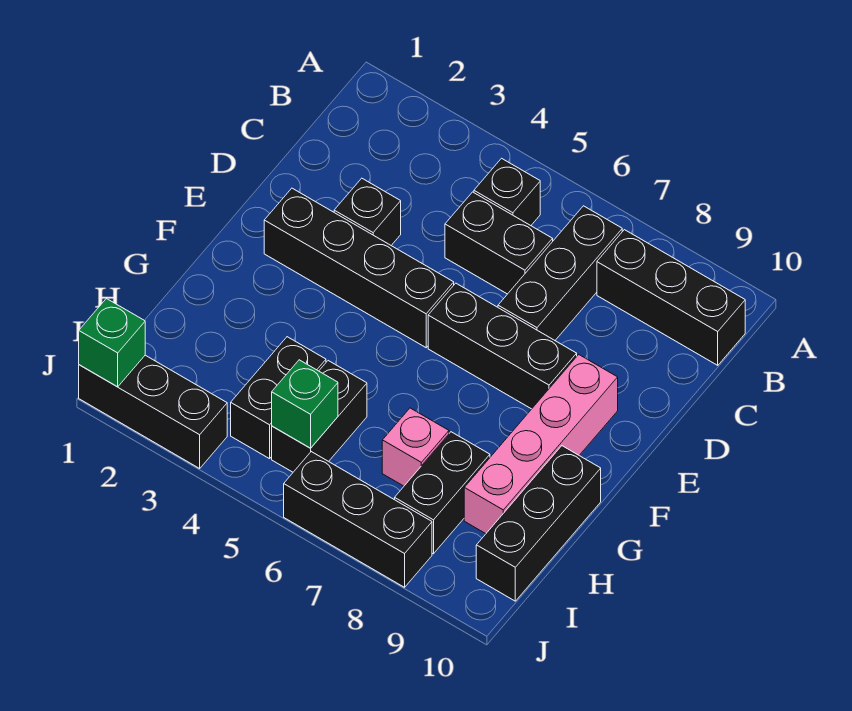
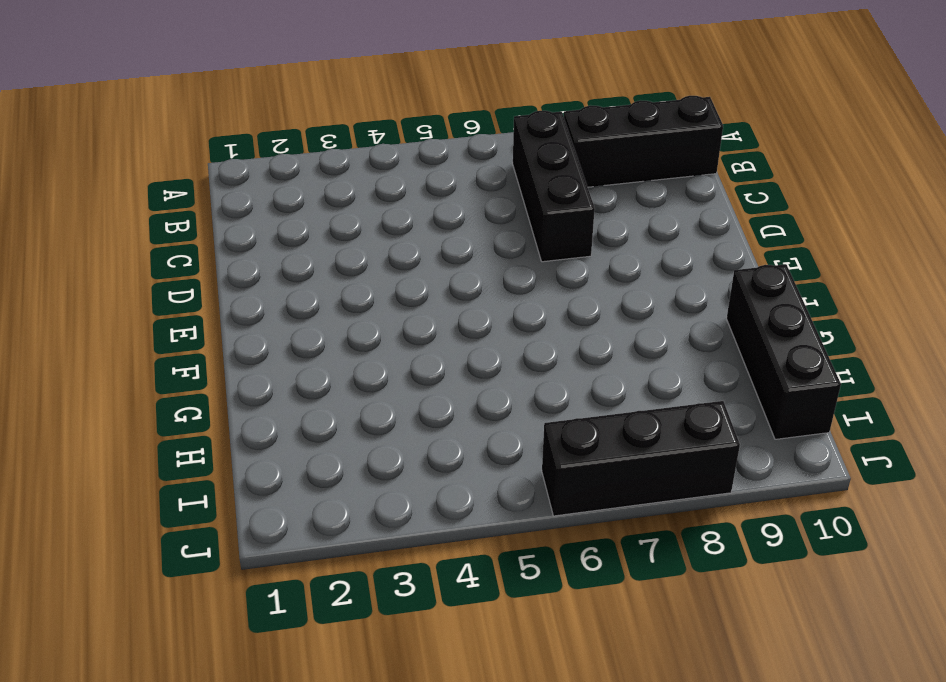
none -> black 1x1 brick [474,158,540,226]
none -> black 1x2 brick [445,192,553,294]
none -> black 1x1 brick [334,178,401,245]

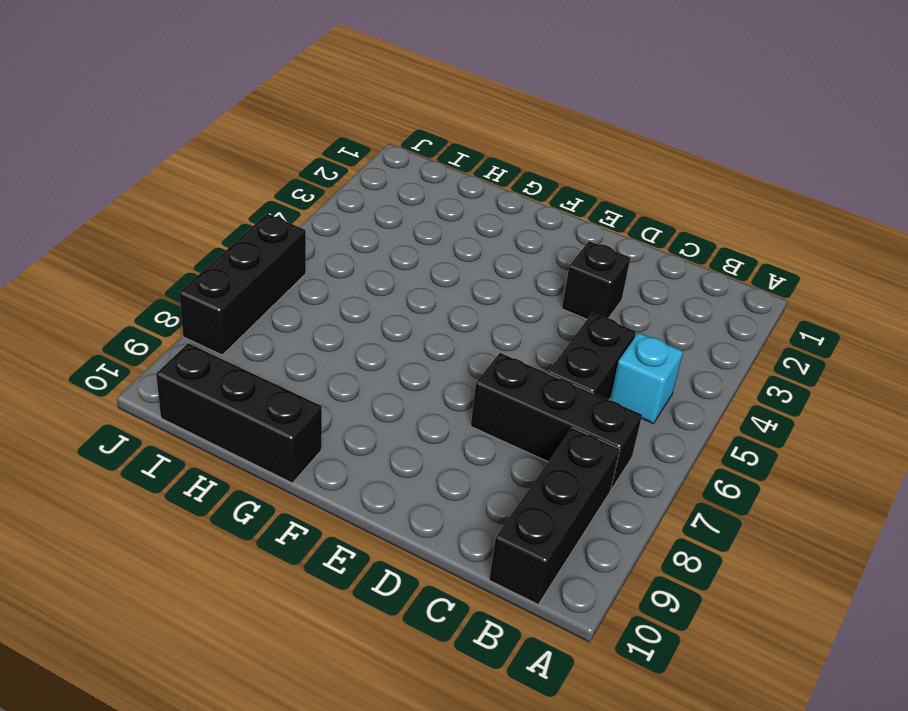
cyan 1x1 brick [610,332,683,424] -> black 1x1 brick [474,158,540,226]
none -> black 1x4 brick [264,188,454,348]
none -> black 1x3 brick [428,283,577,409]
none -> pink 1x4 brick [464,355,618,534]

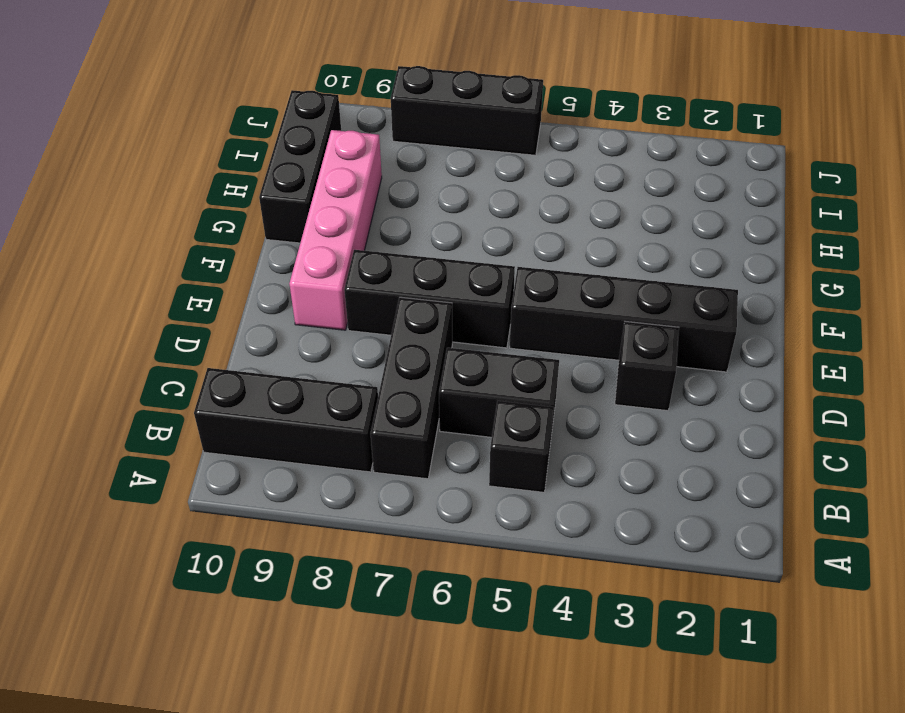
none -> black 1x2 brick [231,337,326,459]
none -> black 1x2 brick [272,361,367,472]
none -> pink 1x1 brick [382,408,449,486]

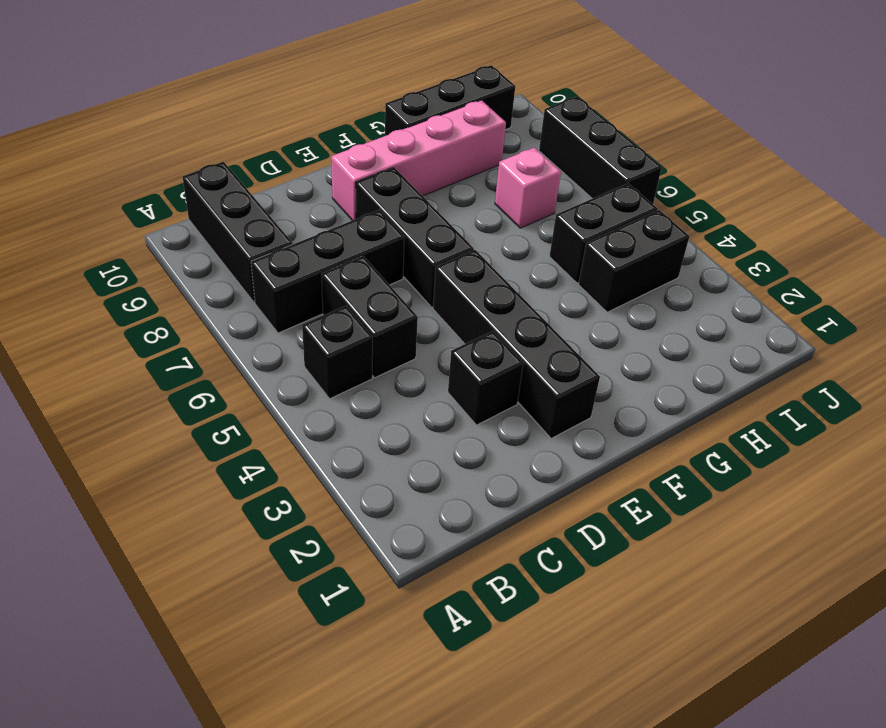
none -> black 1x2 brick [395,432,490,554]
none -> black 1x3 brick [79,355,227,468]
none -> green 1x1 brick [272,360,338,448]

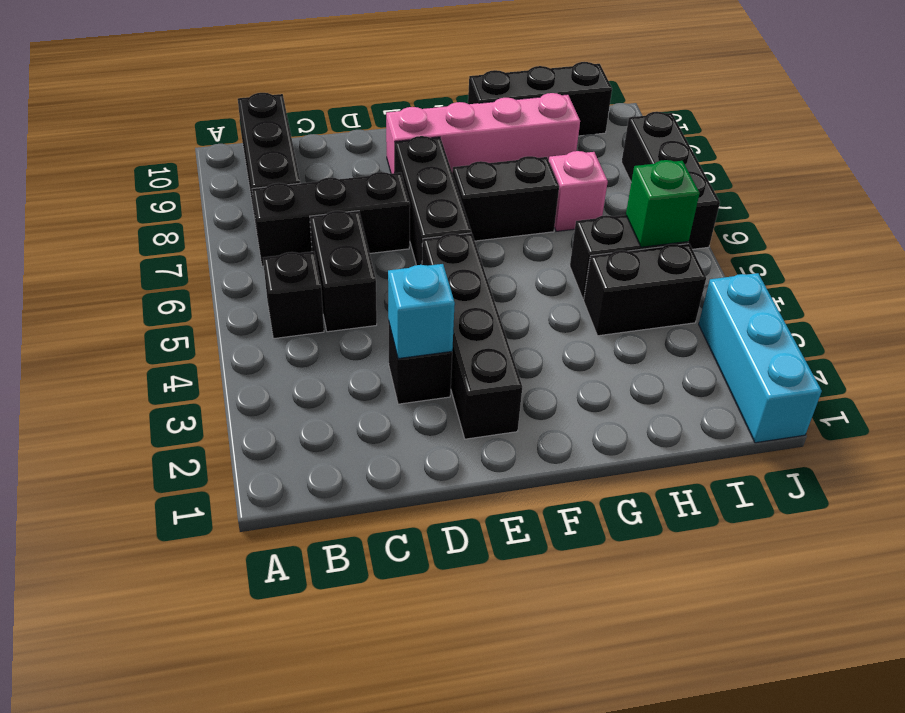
cyan 1x1 brick [388,264,455,359] -> none
black 1x2 brick [452,156,559,241] -> black 1x2 brick moved to [395,432,490,554]
cyan 1x3 brick [699,273,822,443] -> black 1x3 brick [79,355,227,468]
none -> green 1x1 brick [79,299,145,387]

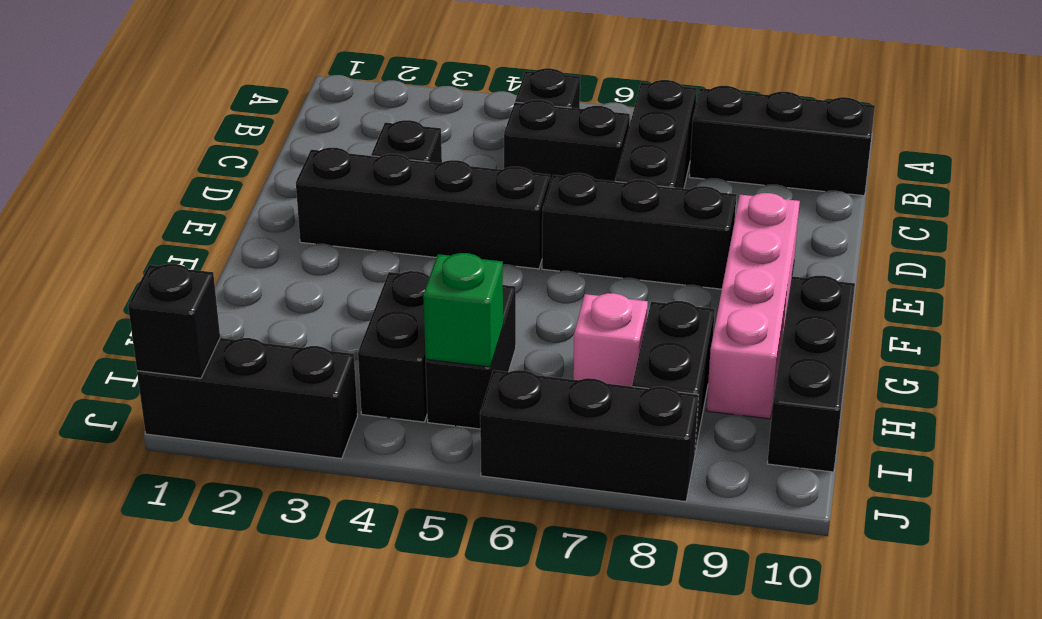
black 1x1 brick [128,264,220,378] -> green 1x1 brick [79,299,145,387]

